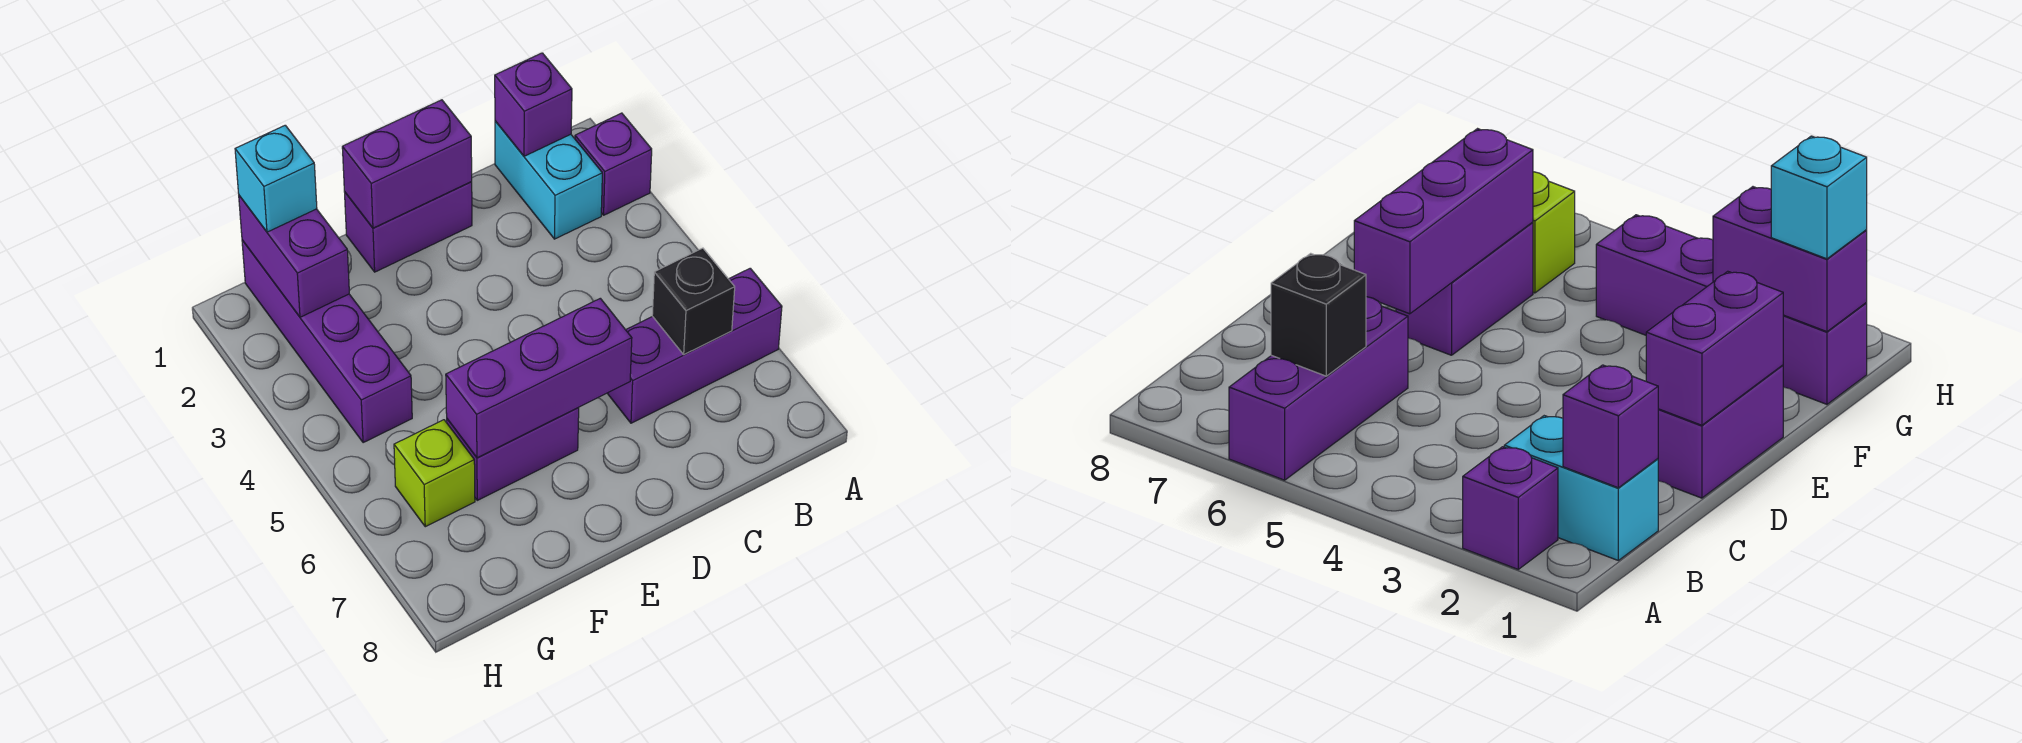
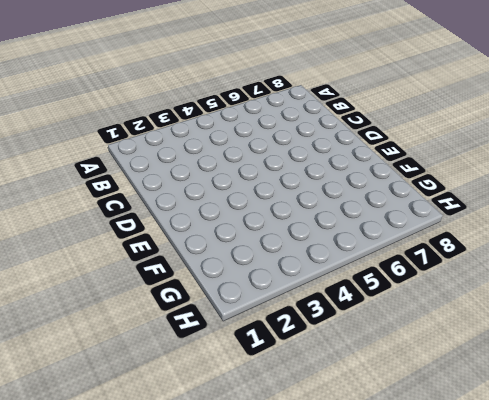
none -> purple 1x1 brick [575,113,652,215]
none -> purple 1x3 brick [607,268,782,423]
none -> cyan 1x2 brick [495,121,602,239]

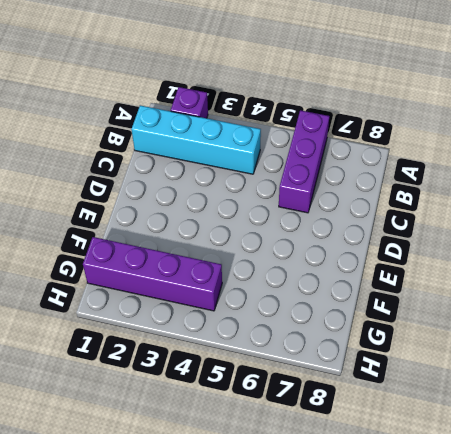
cyan 1x4 brick [132,105,261,174] -> cyan 1x2 brick [495,121,602,239]
none -> purple 1x2 brick [345,182,472,272]
none -> purple 1x2 brick [447,408,579,500]
none -> lime 1x1 brick [394,420,475,527]

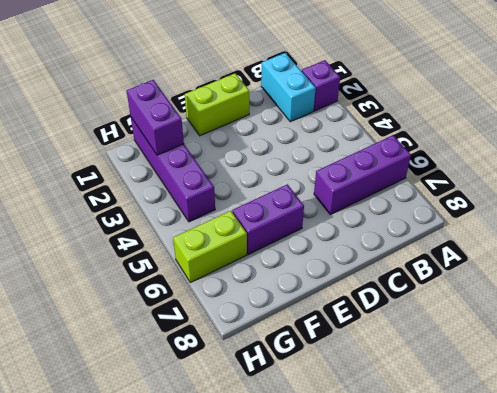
lime 1x2 brick [185,73,249,136] -> purple 1x2 brick [345,182,472,272]
lime 1x2 brick [173,211,247,283] -> lime 1x1 brick [394,420,475,527]
none -> purple 1x1 brick [495,53,572,156]
none -> black 1x1 brick [652,248,735,354]
none -> purple 1x2 brick [342,100,472,228]

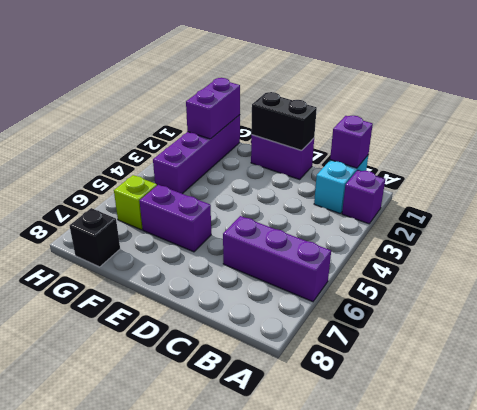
black 1x2 brick [251,92,317,150] -> purple 1x2 brick [342,100,472,228]
black 1x1 brick [70,208,120,267] -> black 1x1 brick moved to [652,248,735,354]
none -> purple 1x3 brick [446,298,632,458]
none -> cyan 1x1 brick [235,125,317,232]

